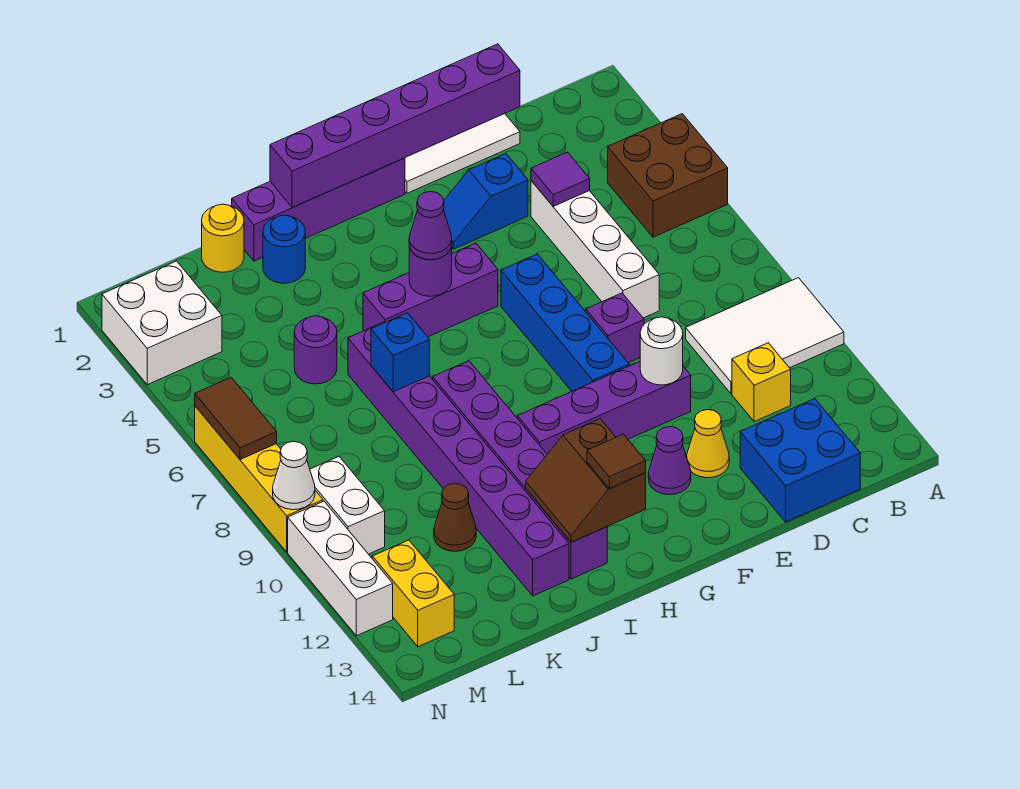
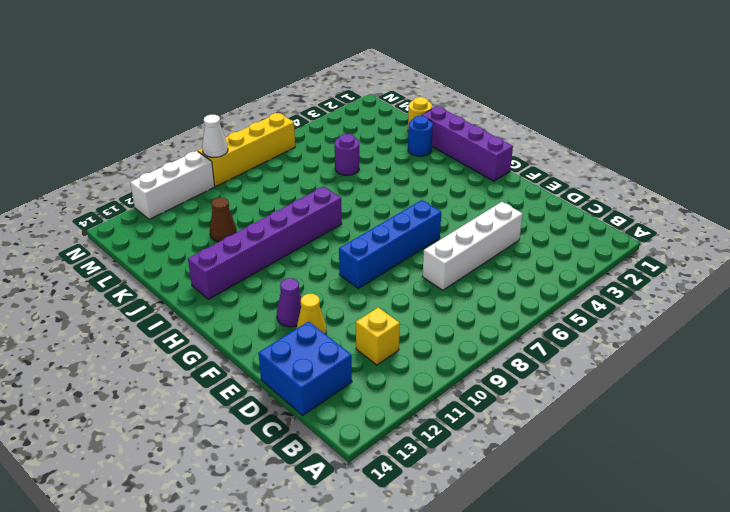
none -> brown 2x2 brick [608,114,728,237]
none -> white 2x3 tile [686,278,844,394]
none -> white 1x3 tile [405,114,520,193]
none -> blue 1x2 slope [443,154,528,249]

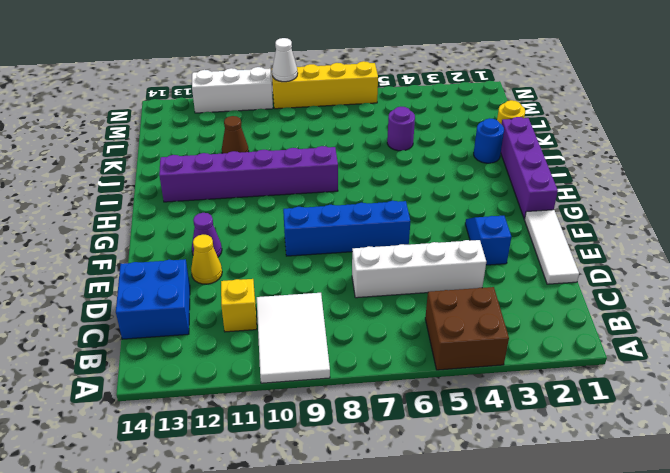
none -> purple 1x1 brick [586,293,644,363]
none -> purple 1x4 brick [517,362,691,454]
none -> purple 1x3 brick [363,243,498,337]
none -> purple 1x8 brick [348,322,569,596]

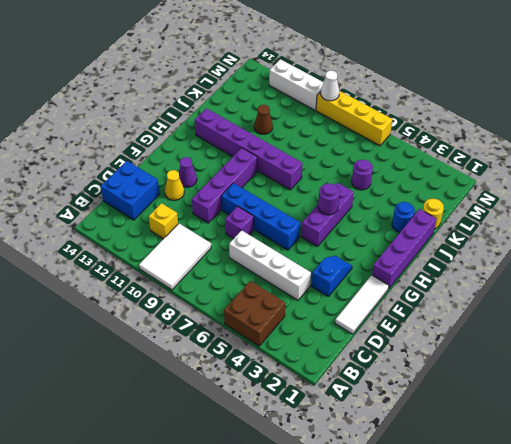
none -> purple 1x8 brick [348,322,569,596]
none -> white 2x2 brick [102,261,222,385]
none -> white 1x2 brick [310,457,385,554]
none -> yellow 1x2 brick [372,540,454,647]

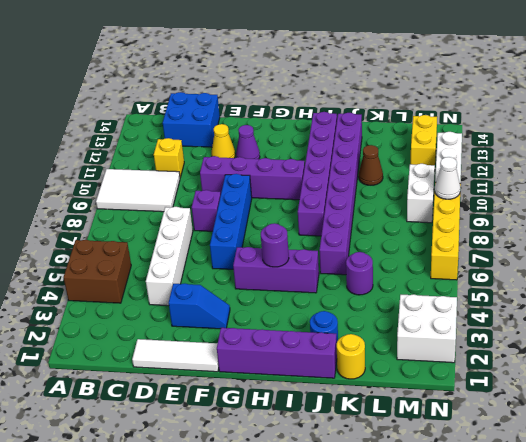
none -> purple 1x6 brick [270,44,520,208]
none -> purple 1x1 tile [531,152,590,206]
none -> white 1x1 round brick [640,317,683,385]
none -> brown 2x2 slope [526,419,646,542]

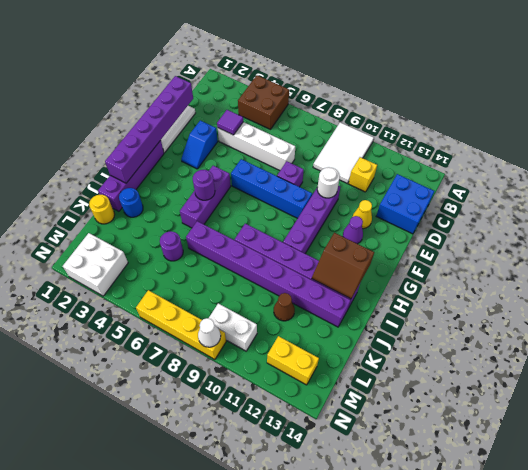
none -> white 1x3 brick [288,501,393,636]
none -> blue 1x1 brick [371,313,430,392]
none -> brown 1x2 tile [195,378,277,460]
none -> purple 1x1 cone [409,191,452,260]

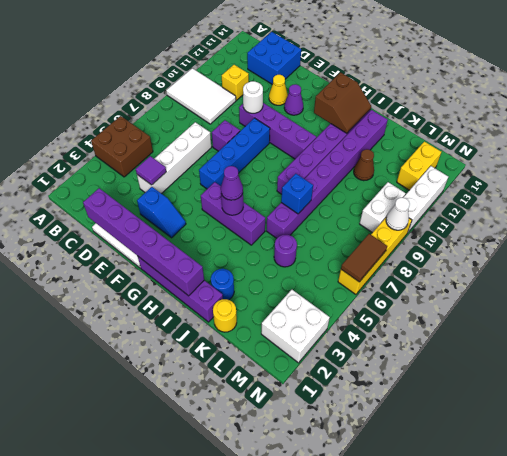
none -> brown 1x1 tile [587,434,646,489]

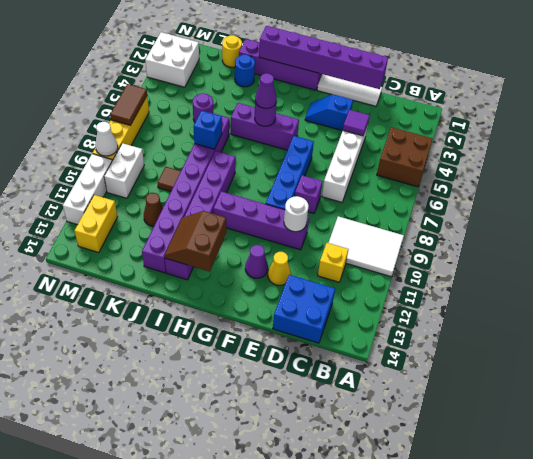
brown 1x1 tile [157,167,181,191] -> brown 1x1 tile moved to [587,434,646,489]

